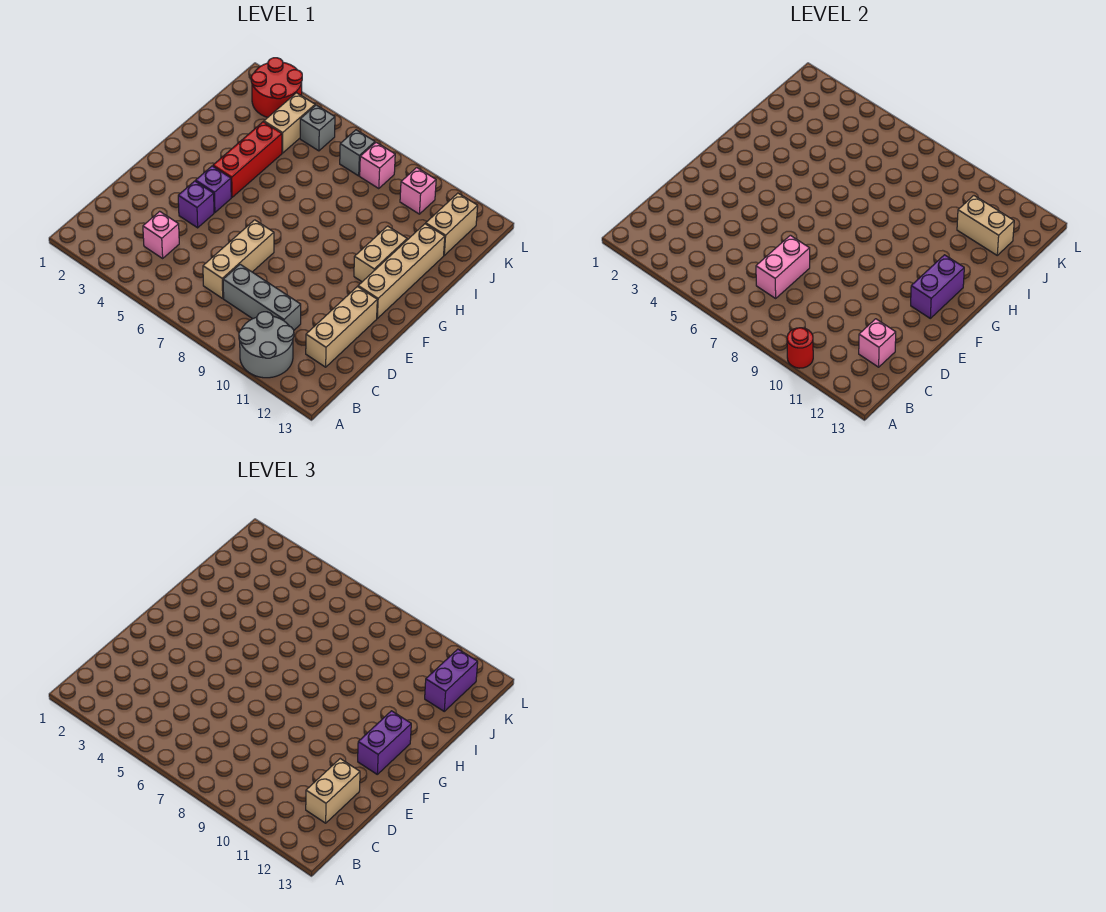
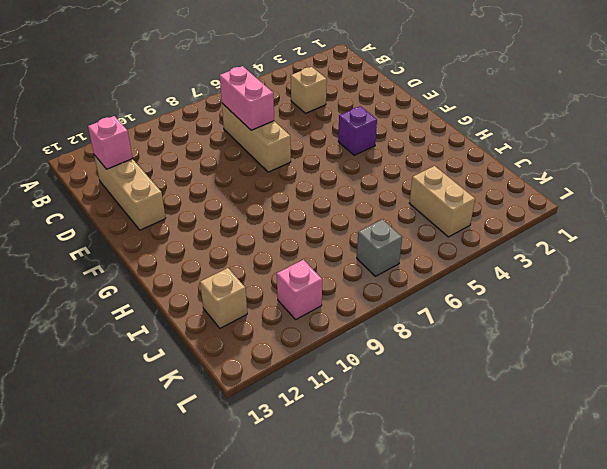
tan 1x1 brick [291,67,327,113] -> pink 1x1 brick [143,211,179,258]
tan 1x1 brick [200,268,247,328] -> tan 1x2 brick [426,193,478,255]
none -> grey 2x2 round brick [239,312,294,378]
none -> grey 1x3 brick [223,264,301,330]
none -> purple 1x1 brick [178,181,214,228]

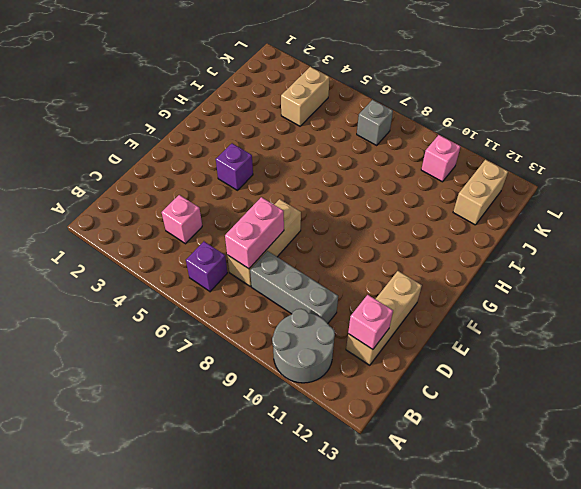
purple 1x1 brick [186,242,227,292] -> purple 1x1 brick moved to [178,181,214,228]
none -> tan 1x4 brick [358,224,445,318]
none -> red 1x3 brick [213,122,282,197]
none -> tan 1x2 brick [354,226,407,282]

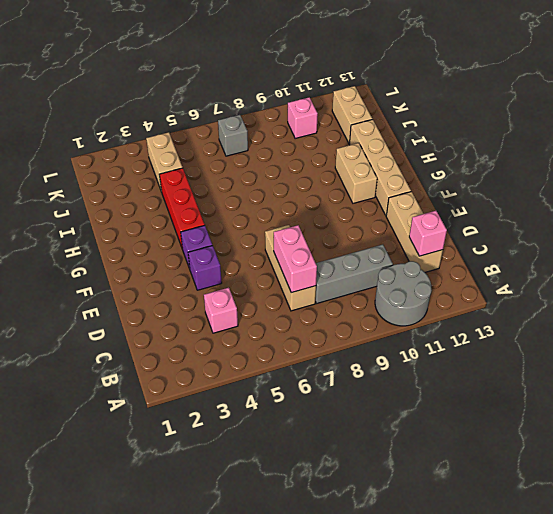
none -> red 2x2 round brick [251,58,302,118]
none -> grey 1x1 brick [300,105,335,151]
none -> pink 1x1 brick [360,142,395,189]

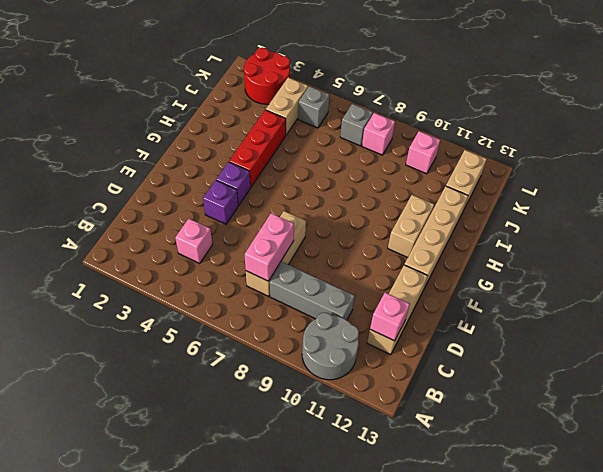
none -> red 1x1 round brick [787,328,813,368]
none -> purple 1x2 brick [911,255,964,318]
none -> tan 1x2 brick [957,196,1014,255]

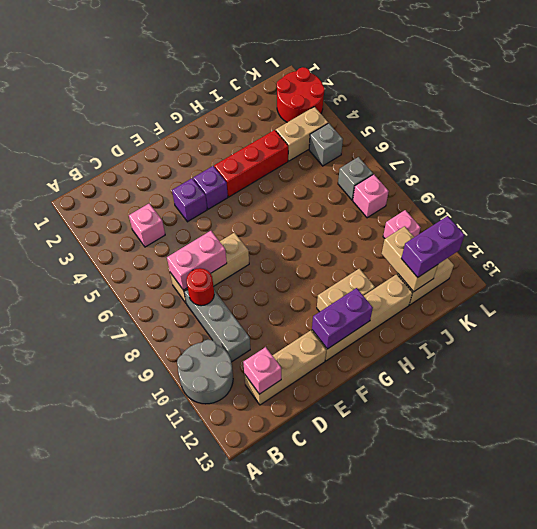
red 1x1 round brick [187,268,214,306] -> red 1x1 round brick moved to [787,328,813,368]
none -> tan 1x2 brick [306,759,360,823]
none -> purple 1x2 brick [358,711,411,774]

